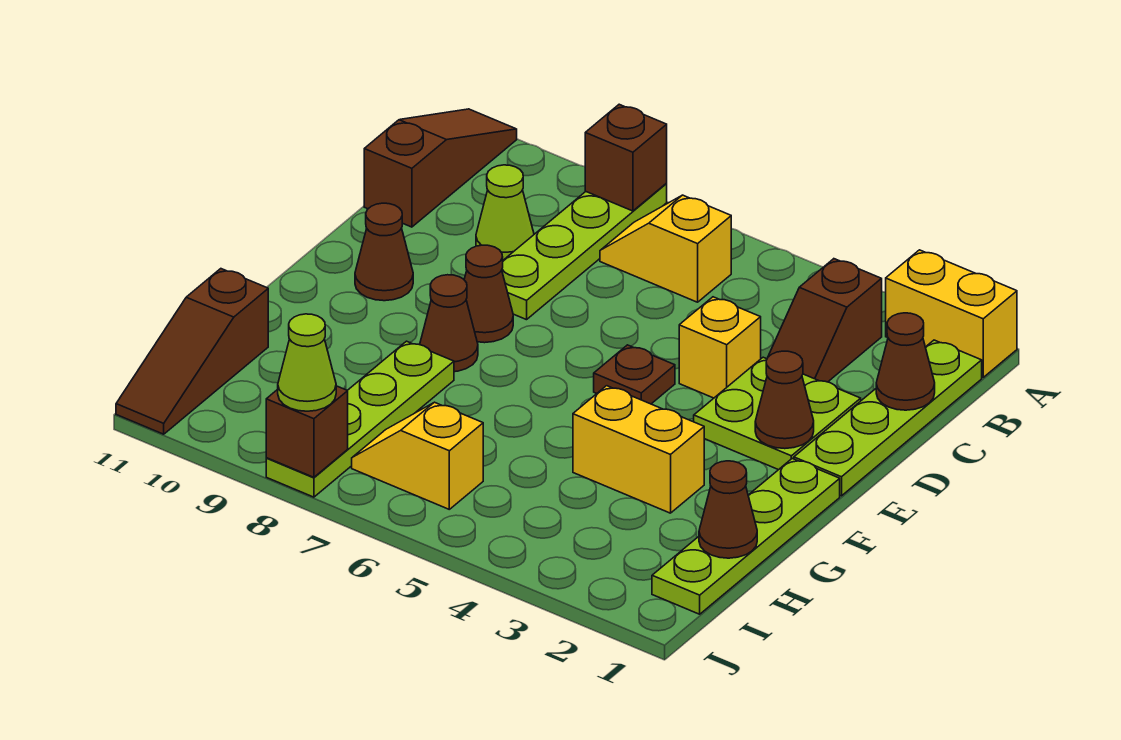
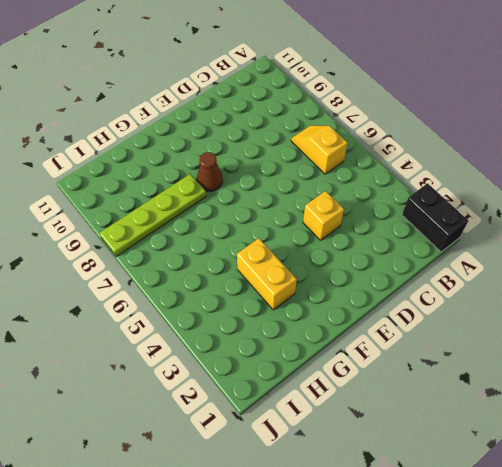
black 1x2 brick [402,183,468,252] -> yellow 1x2 brick [886,250,1017,377]
none -> lime 1x4 plate [502,184,667,320]
none -> brown 1x3 slope [364,109,517,227]
none -> lime 1x4 plate [794,340,982,496]

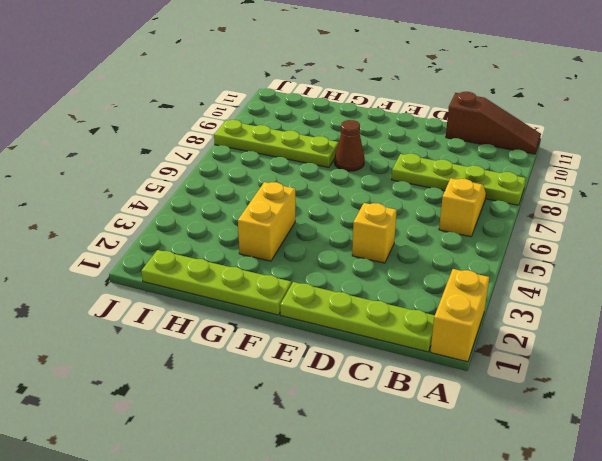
none -> brown 1x2 slope [768,259,882,382]
none -> lime 1x1 cone [476,165,534,260]
none -> lime 2x2 plate [694,357,861,470]

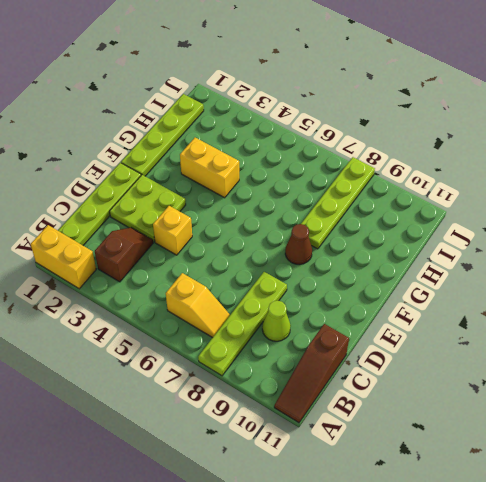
none -> brown 1x1 plate [594,345,675,404]
none -> brown 1x1 cone [464,245,513,343]
none -> brown 1x1 cone [355,203,413,301]

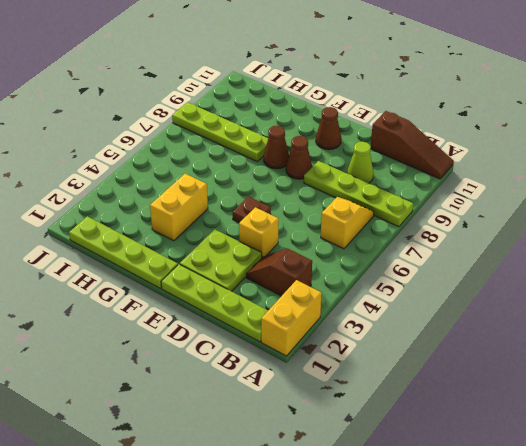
none -> brown 1x3 slope [116,269,268,434]
none -> yellow 1x2 slope [352,402,483,509]
none -> brown 1x1 brick [585,104,667,211]

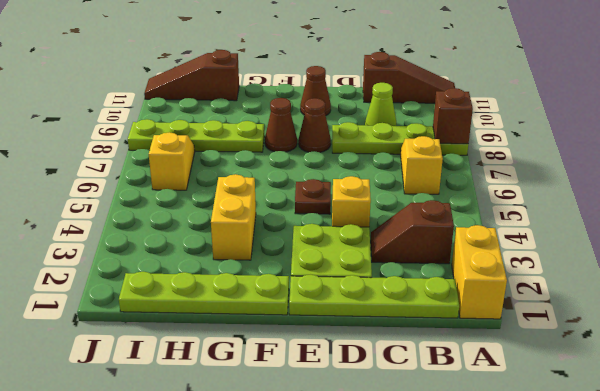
none -> brown 1x1 cone [876,313,935,410]
none -> brown 1x1 cone [755,351,814,449]
none -> brown 1x1 cone [699,461,757,558]

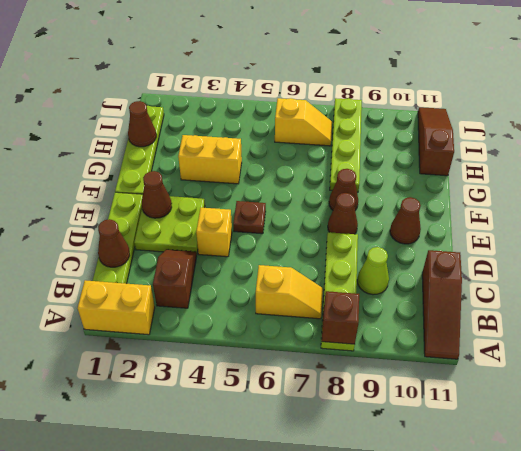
none -> brown 1x1 brick [266,386,348,477]
none -> lime 1x1 cone [278,314,336,411]

